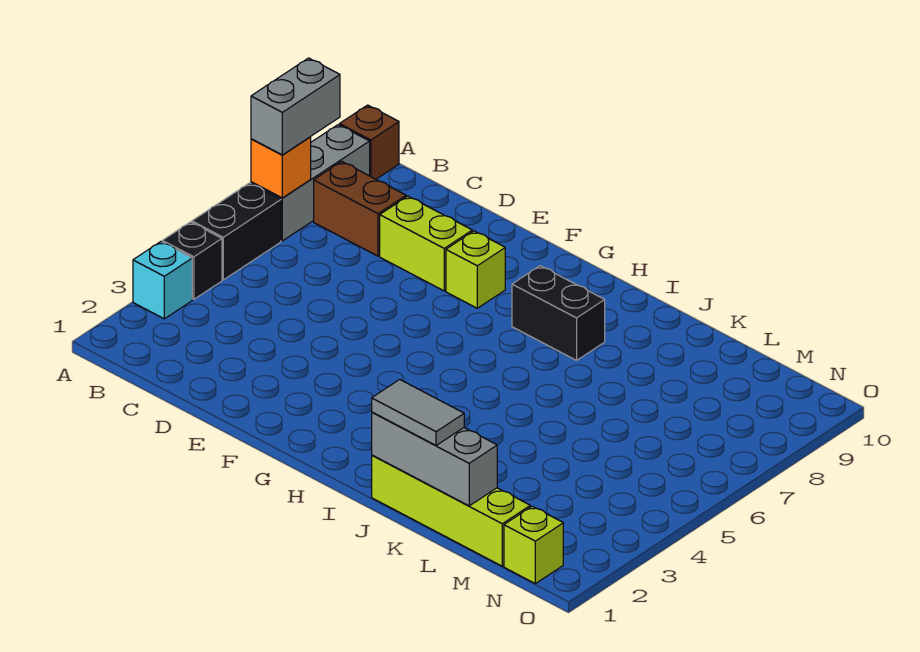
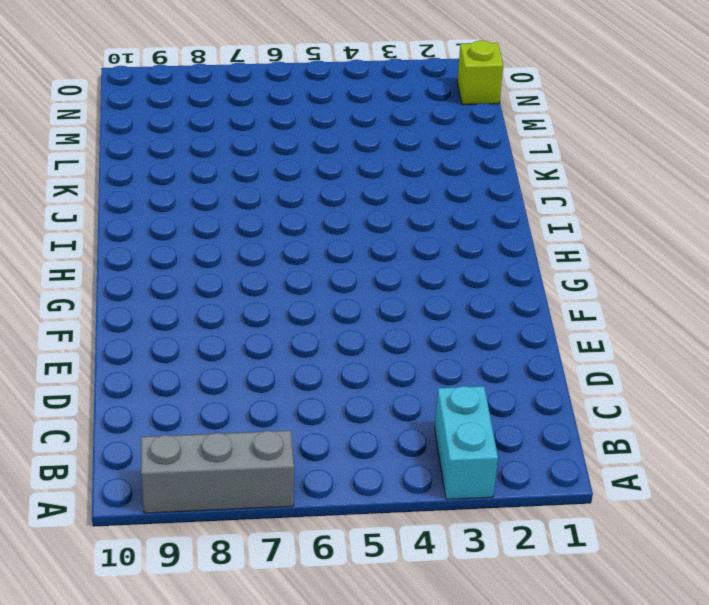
cyan 1x2 brick [435,386,498,499] -> cyan 1x1 brick [133,242,192,319]
none -> black 1x1 brick [162,222,222,299]
none -> black 1x2 brick [192,183,281,280]
none -> brown 1x1 brick [339,105,399,179]

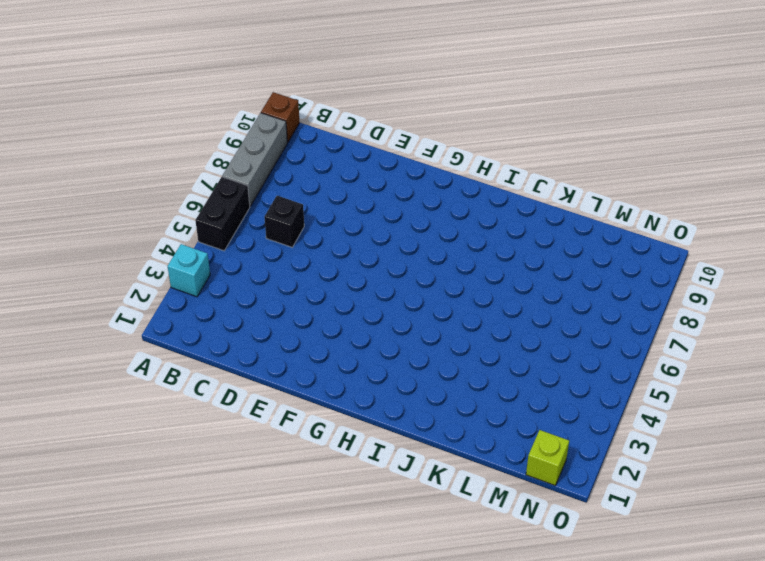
black 1x1 brick [264,196,304,247] -> black 1x1 brick moved to [162,222,222,299]
none -> brown 1x2 brick [314,161,406,256]
none -> lime 1x2 brick [380,196,472,291]
none -> lime 1x1 brick [446,231,505,308]

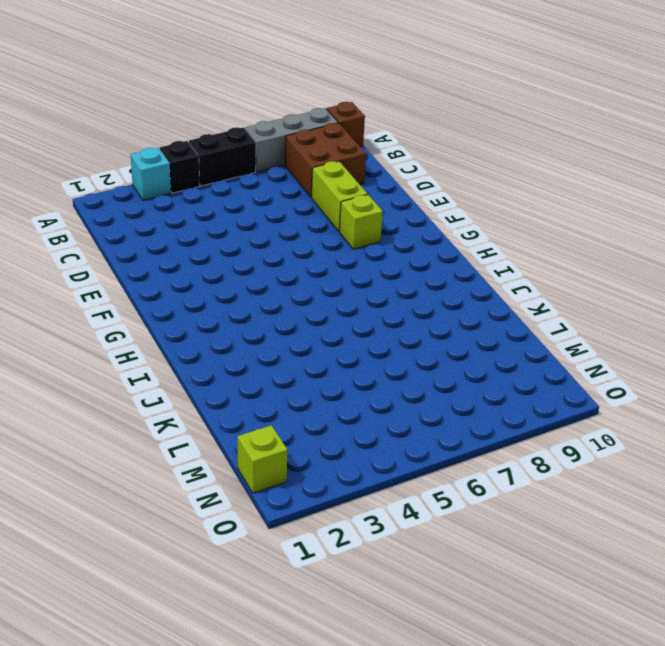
brown 2x2 brick [285,123,366,197] -> brown 1x2 brick [314,161,406,256]
none -> black 1x2 brick [512,266,605,360]
none -> lime 1x4 brick [372,455,530,566]
none -> orange 1x1 brick [251,137,311,198]

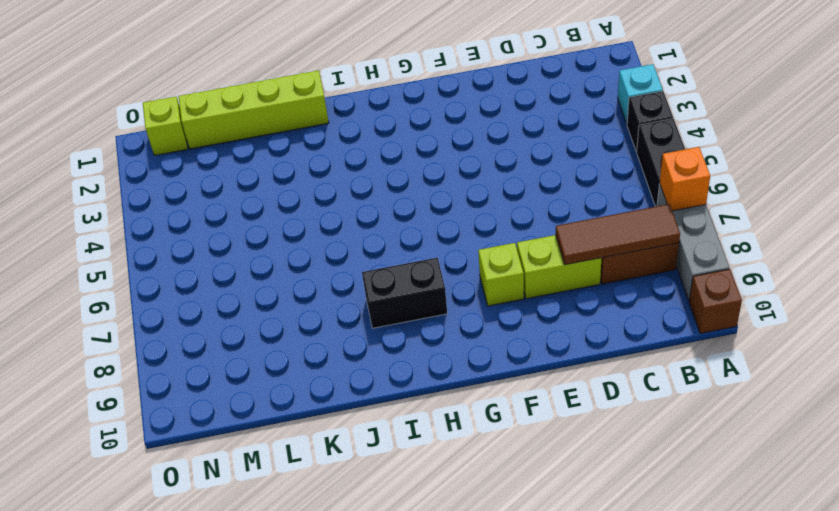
brown 1x3 tile [556,204,680,265] -> none
none -> grey 1x3 brick [372,412,497,506]
none -> grey 1x2 brick [251,58,340,155]
none -> grey 1x2 tile [372,379,464,446]

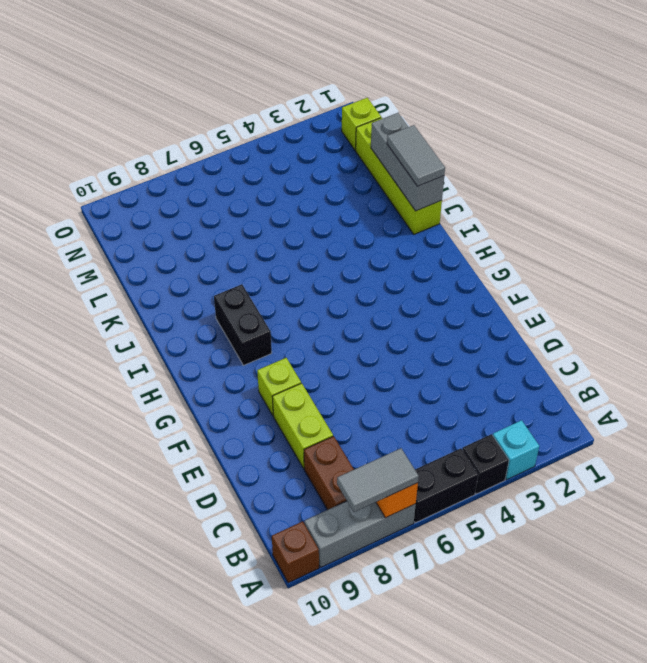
grey 1x2 tile [337,448,419,512] -> grey 1x2 brick [251,58,340,155]

